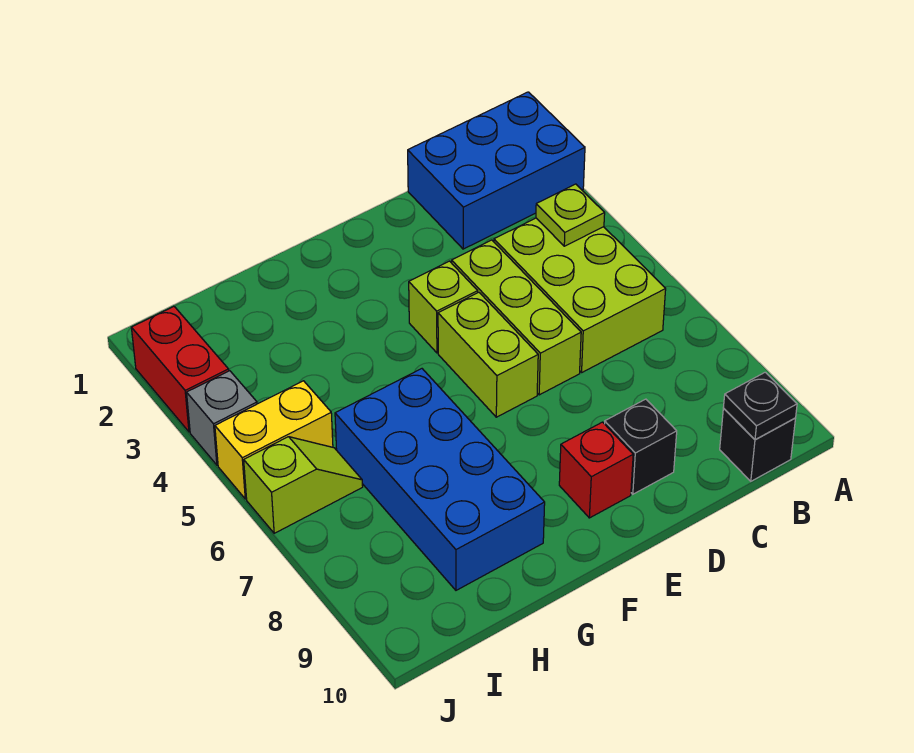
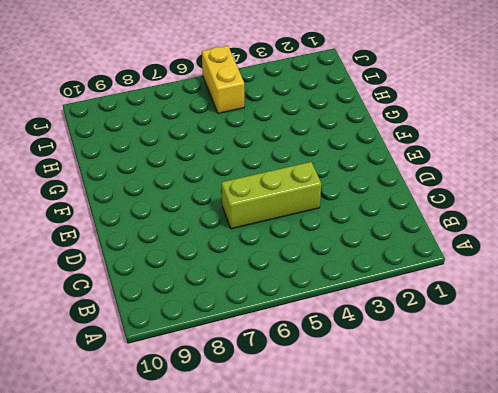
none -> blue 2x3 brick [408,92,585,249]
none -> lime 2x3 brick [494,218,666,372]
none -> black 1x1 brick [720,408,796,481]

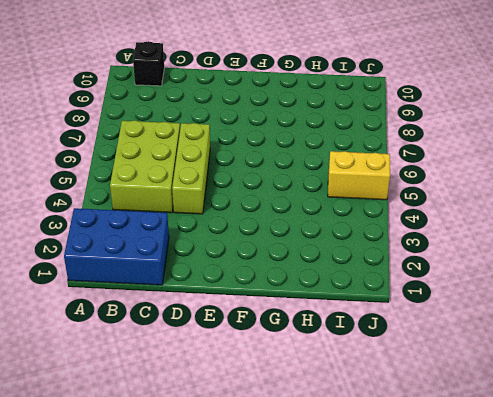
none -> black 1x1 brick [605,399,677,494]
none -> lime 1x1 brick [409,261,478,353]
none -> lime 1x2 brick [438,292,538,417]

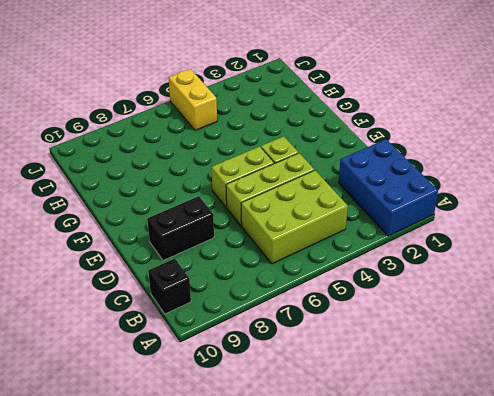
black 1x2 brick [147,196,214,261] -> black 1x1 brick [605,399,677,494]
none -> red 1x1 brick [559,422,633,518]
none -> blue 2x4 brick [335,369,545,590]
none -> lime 1x2 slope [244,437,363,533]

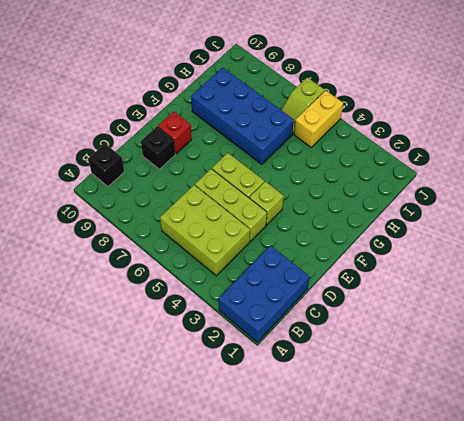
none -> red 1x2 brick [131,307,229,432]
none -> grey 1x1 brick [187,371,257,465]
none -> lime 1x1 plate [536,184,605,246]

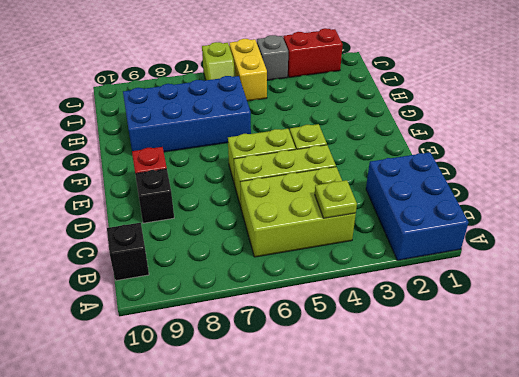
none -> black 1x1 plate [723,372,797,440]

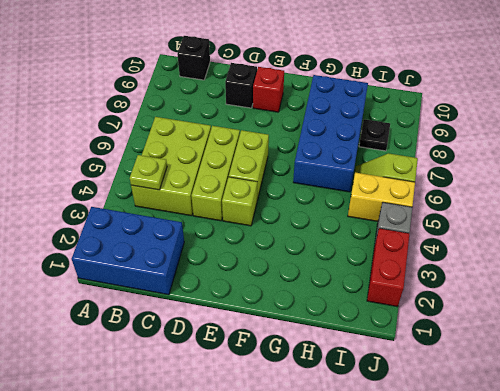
black 1x1 plate [359,119,390,151] -> black 1x1 plate moved to [723,372,797,440]

